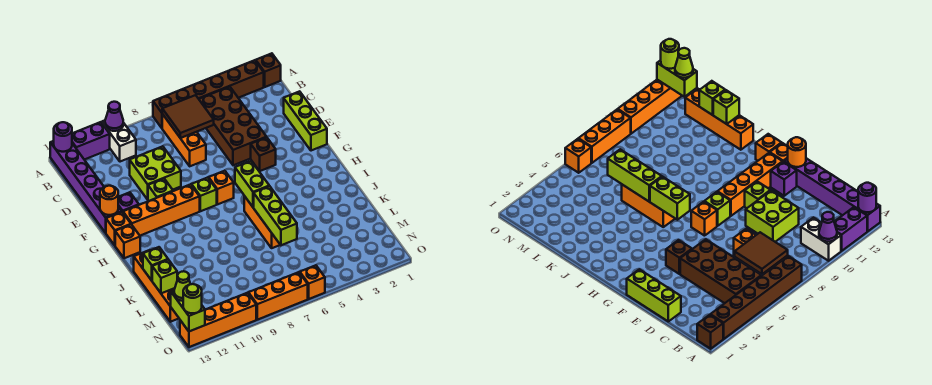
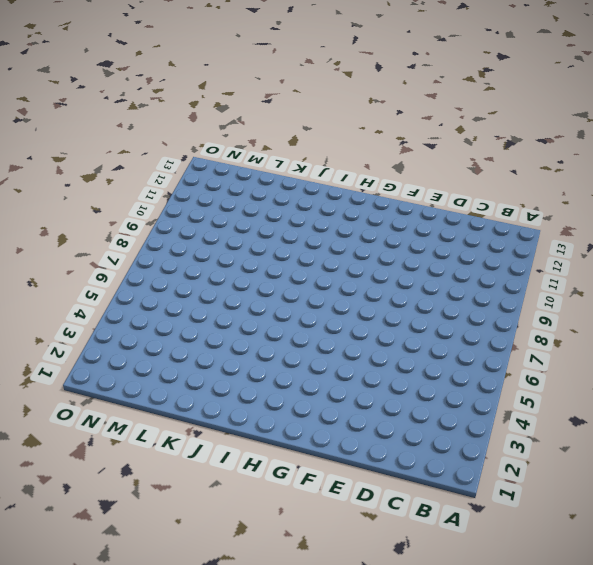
none -> brown 1x1 brick [256,53,281,87]
none -> brown 1x6 brick [153,60,264,128]
none -> white 1x2 brick [102,120,136,162]
none -> purple 1x2 brick [72,122,110,160]

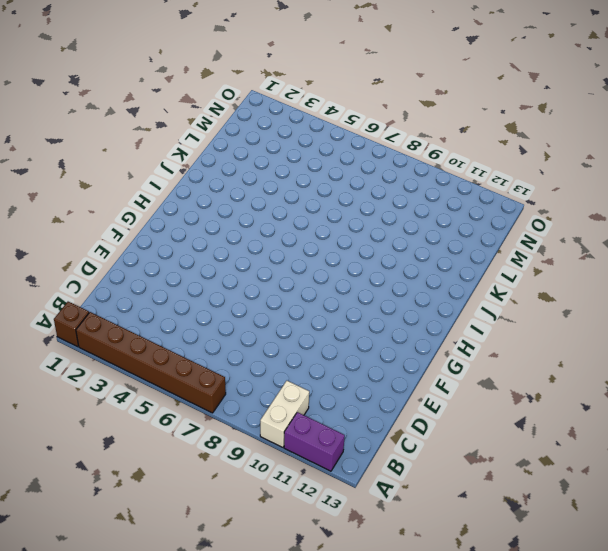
none -> purple 1x6 brick [50,141,122,233]
none -> brown 2x4 brick [199,87,266,165]
none -> orange 1x3 brick [162,114,206,166]
none -> lime 1x3 brick [284,91,327,151]

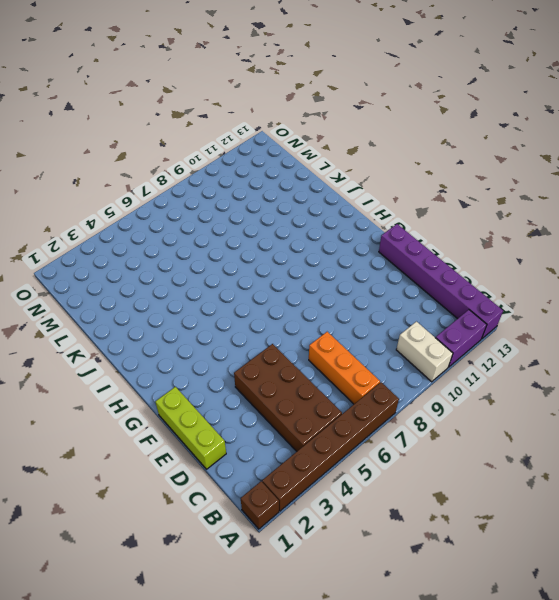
none -> lime 2x2 brick [130,146,181,199]
none -> brown 1x1 brick [251,137,276,171]
none -> lime 1x1 brick [148,179,173,201]
none -> purple 1x1 brick [118,192,139,212]

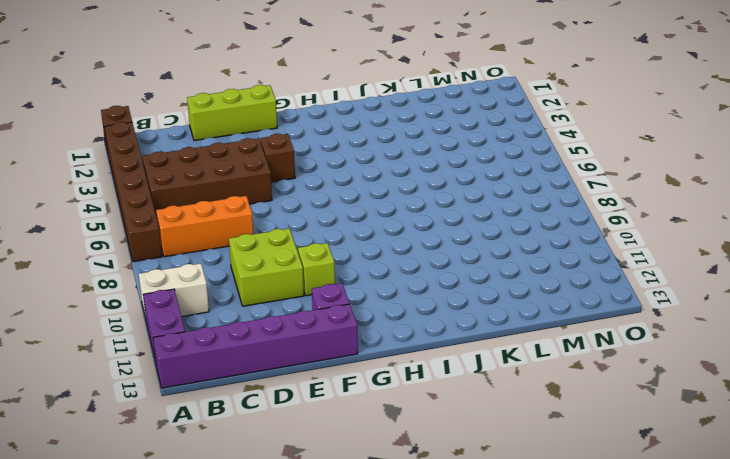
none -> orange 1x1 brick [209,171,234,204]
none -> lime 1x1 brick [192,177,217,211]
none -> orange 1x4 brick [123,184,200,236]
none -> orange 1x1 brick [106,212,131,245]

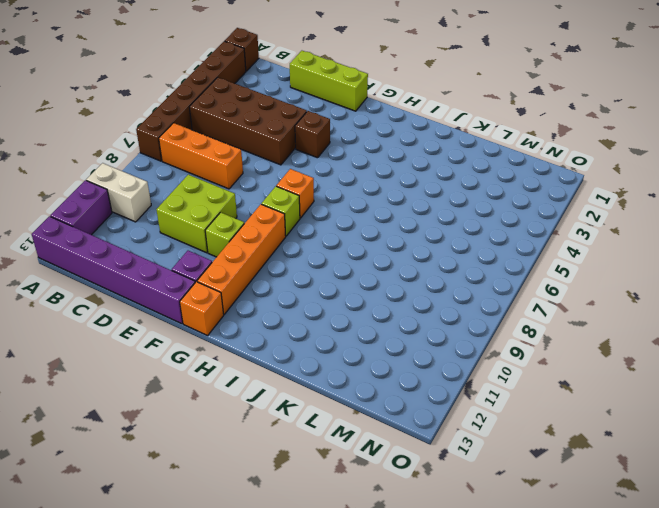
none -> orange 1x1 brick [115,225,140,258]
none -> orange 1x3 brick [244,196,280,248]
none -> orange 1x4 brick [134,250,179,322]
none -> orange 1x1 brick [300,265,325,299]

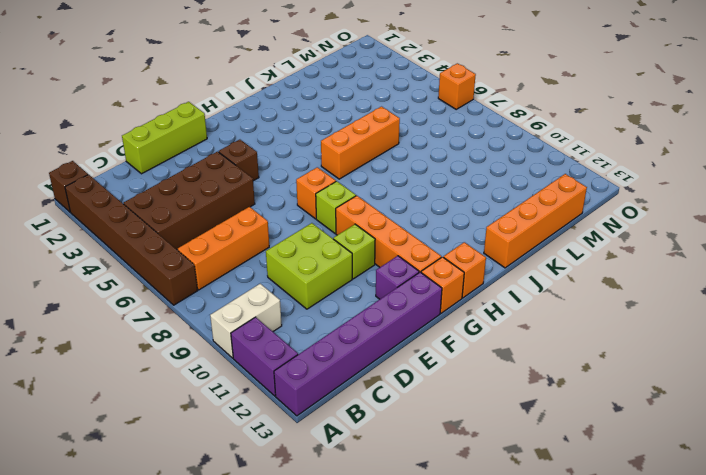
none -> orange 1x3 brick [248,272,308,320]
none -> orange 1x4 brick [180,293,256,347]
none -> purple 1x1 cone [105,102,123,131]
none -> purple 1x1 round brick [54,122,72,152]

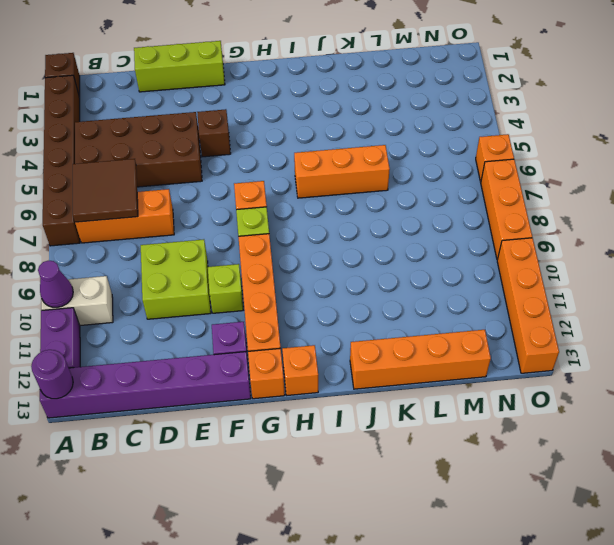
none -> orange 1x1 round brick [100,186,118,215]
none -> lime 1x2 brick [235,161,269,207]
none -> lime 1x3 brick [254,186,297,245]
none -> lime 1x1 brick [143,247,168,281]

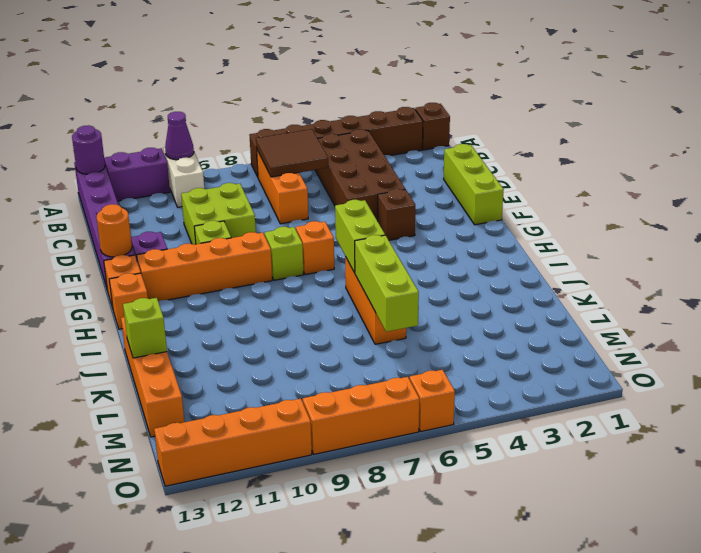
none -> lime 1x1 brick [152,260,177,293]
none -> lime 1x2 brick [170,290,205,331]
none -> lime 1x1 cone [174,271,190,301]
none -> lime 1x1 round brick [183,284,202,313]

